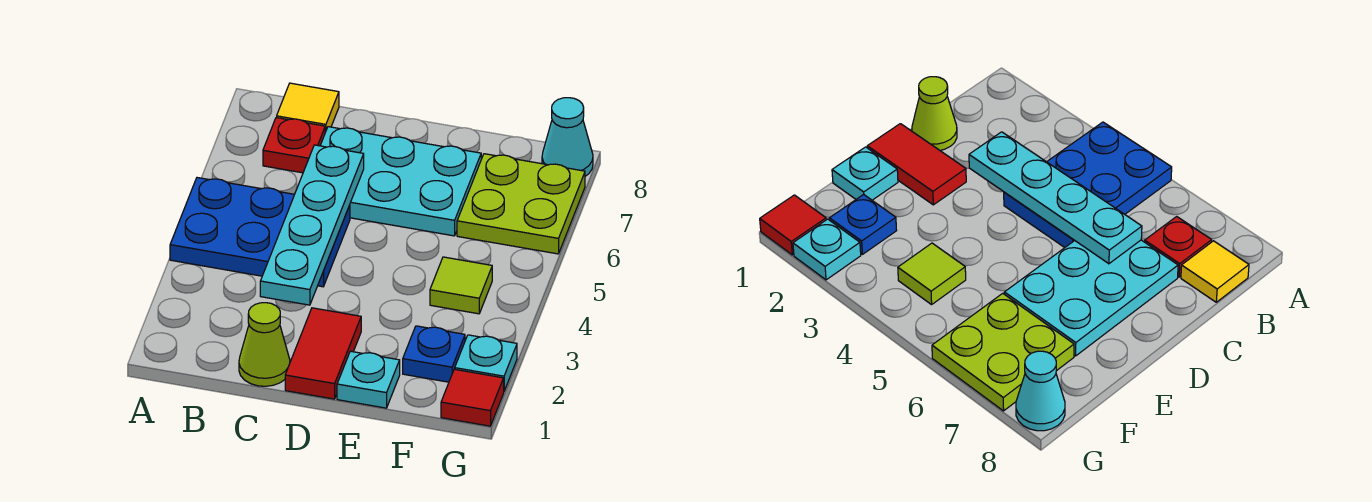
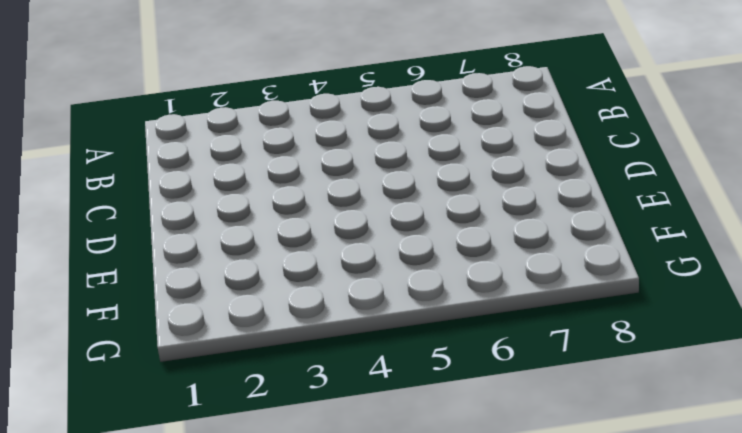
none -> blue 2x3 plate [170,178,350,287]
none -> red 1x1 plate [263,118,325,173]
none -> yellow 1x1 tile [277,83,339,132]

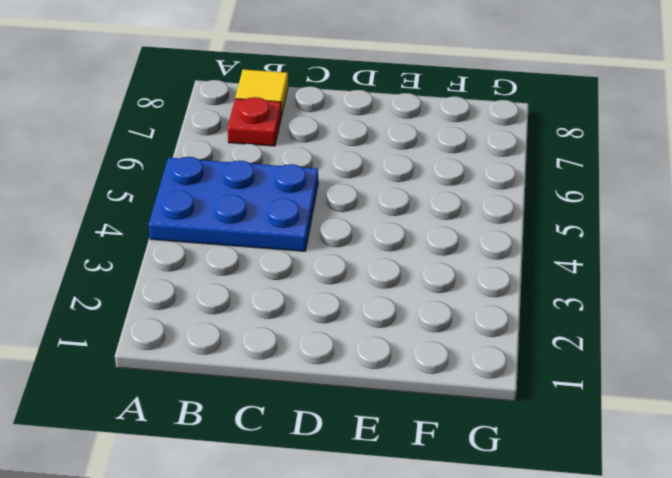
none -> lime 1x1 cone [239,303,290,386]
none -> cyan 2x3 plate [320,127,481,236]
none -> red 1x2 tile [285,308,361,399]

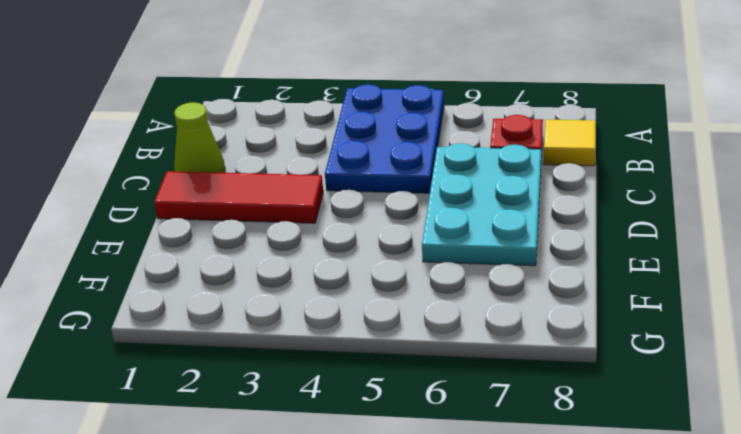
red 1x3 tile [154,171,323,223] -> red 1x2 tile [285,308,361,399]
none -> cyan 1x1 plate [337,351,400,408]
none -> blue 1x1 plate [403,326,465,382]
none -> lime 1x1 tile [430,257,492,314]

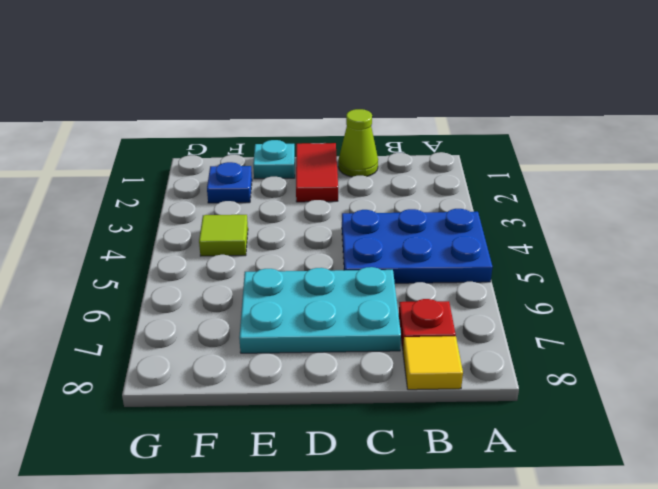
none -> lime 2x2 plate [457,154,585,254]
none -> red 1x1 tile [441,369,504,426]
none -> cyan 1x1 plate [455,335,517,391]

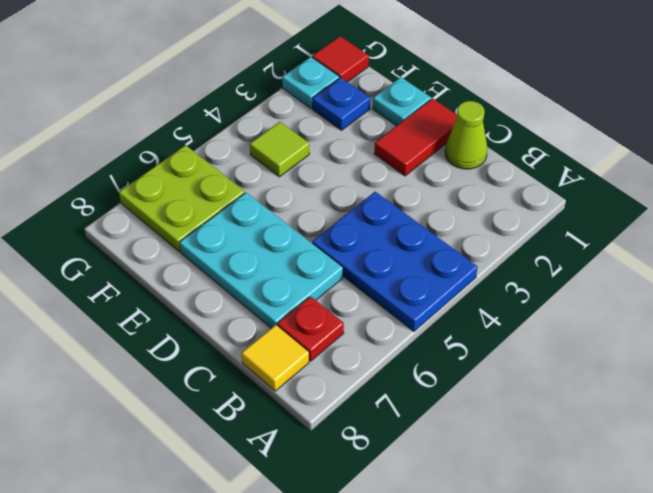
none -> cyan 1x1 cone [542,98,593,176]
none -> cyan 1x4 plate [260,145,364,305]

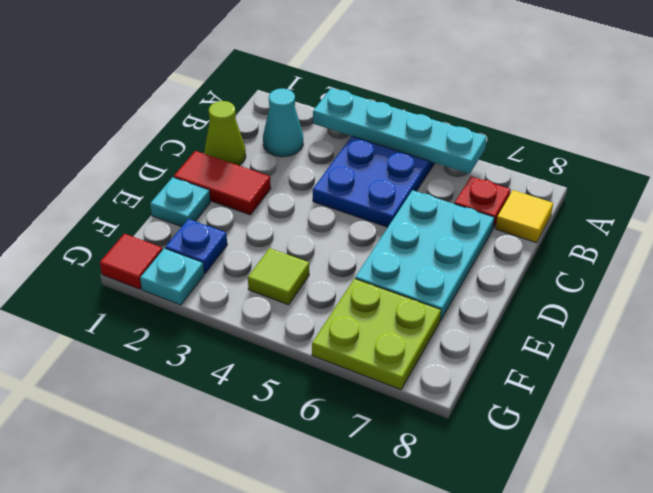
cyan 1x4 plate [313,88,487,174] -> cyan 1x4 plate moved to [260,145,364,305]
cyan 1x1 cone [263,89,303,157] -> cyan 1x1 cone moved to [542,98,593,176]

